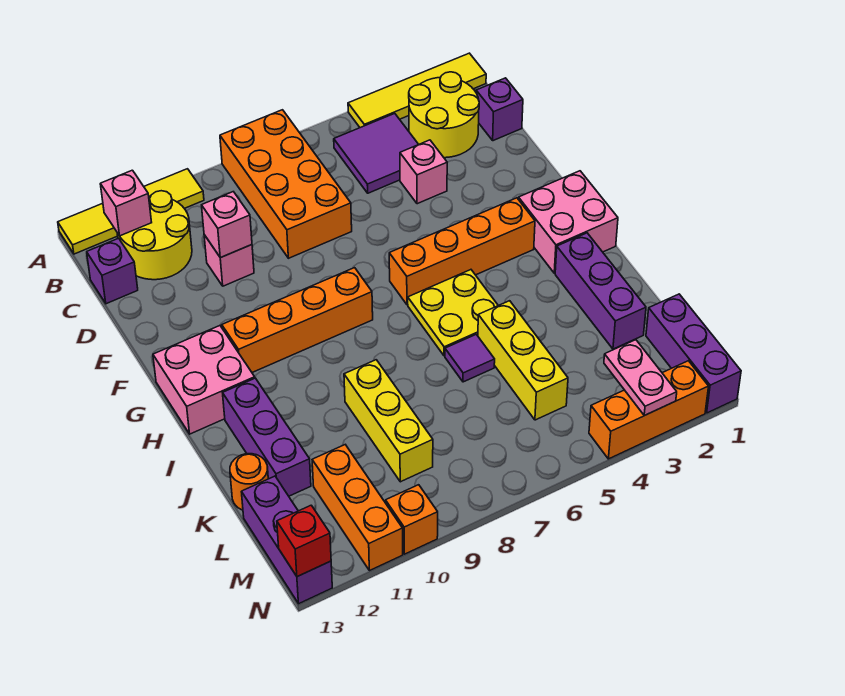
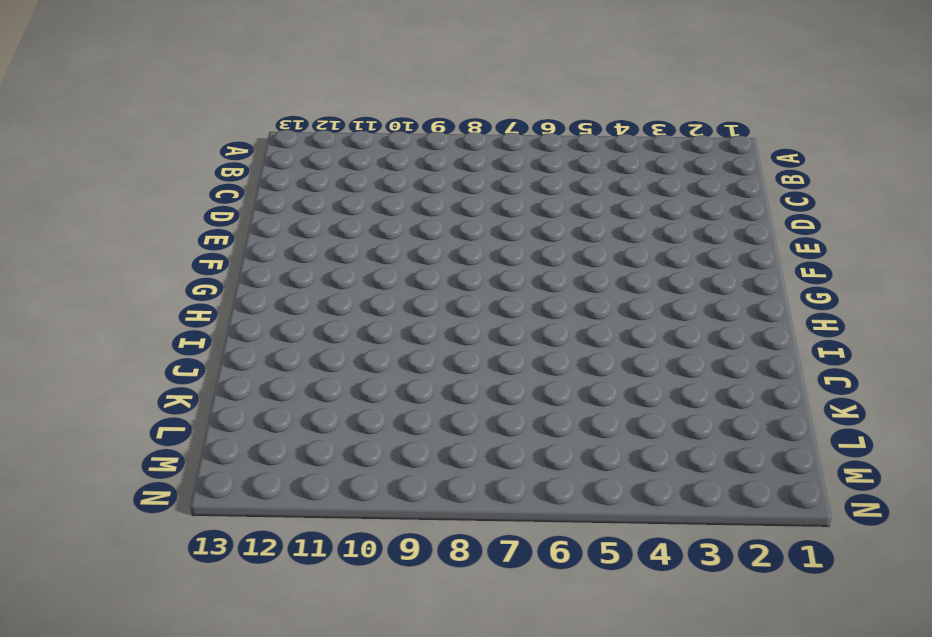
none -> yellow 1x4 tile [348,53,486,128]
none -> orange 2x4 brick [220,110,352,258]
none -> yellow 1x4 tile [58,169,204,254]
none -> yellow 2x2 round brick [409,72,479,158]

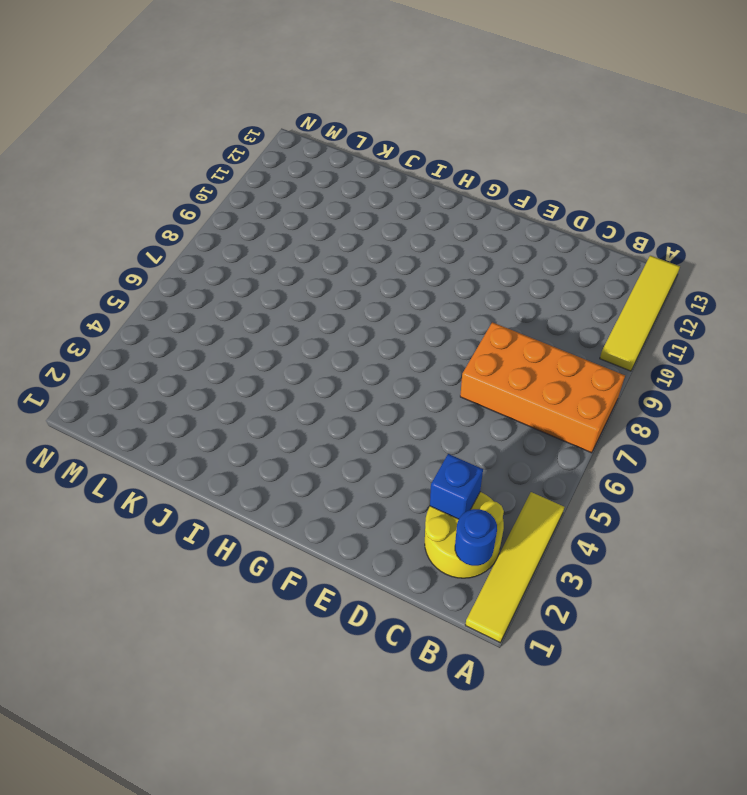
blue 1x1 round brick [455,509,497,566] -> none
blue 1x1 brick [430,454,483,519] -> none
none -> purple 2x2 tile [334,113,419,193]
none -> yellow 2x2 round brick [117,191,192,280]
none -> purple 1x1 brick [476,78,523,141]
none -> purple 1x1 brick [87,238,138,304]

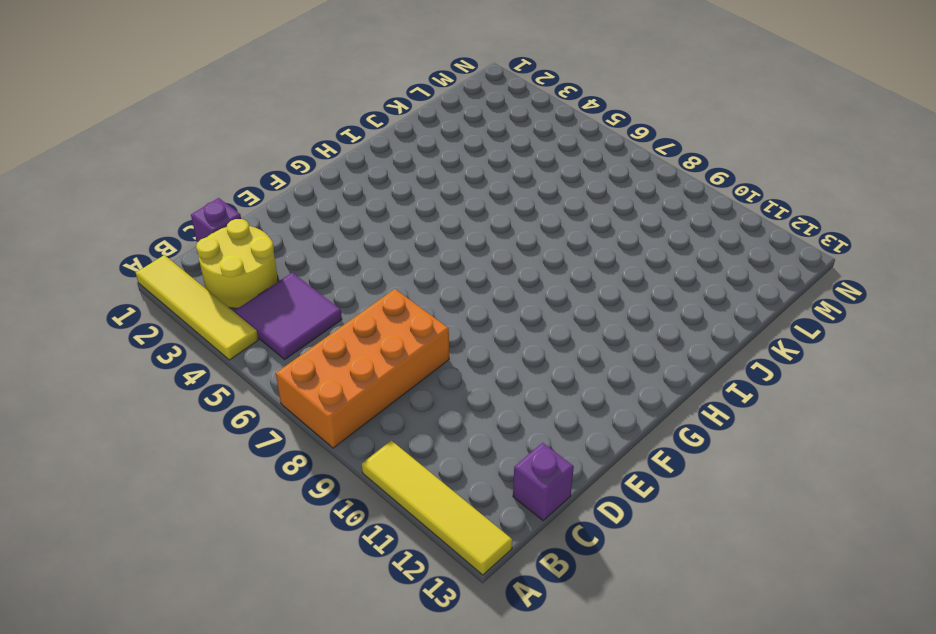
none -> yellow 2x2 round brick [117,191,192,280]
none -> pink 1x1 brick [400,140,447,204]
none -> pink 1x1 brick [204,235,254,286]
none -> pink 2x2 brick [518,171,618,273]

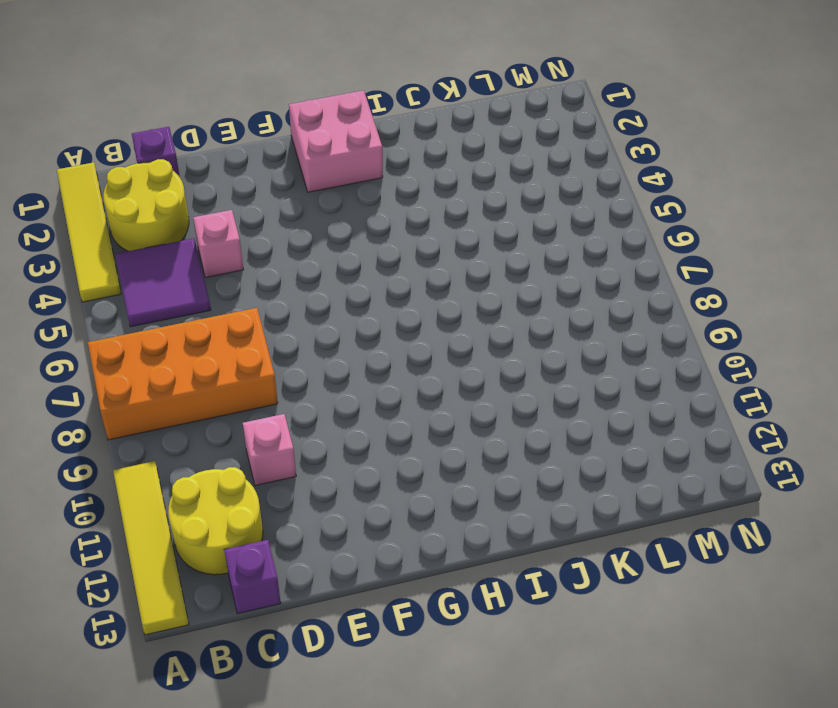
none -> orange 1x4 brick [389,198,535,305]
none -> orange 1x4 brick [222,268,373,372]
none -> pink 2x2 brick [153,326,255,434]
none -> yellow 2x2 plate [408,270,498,356]

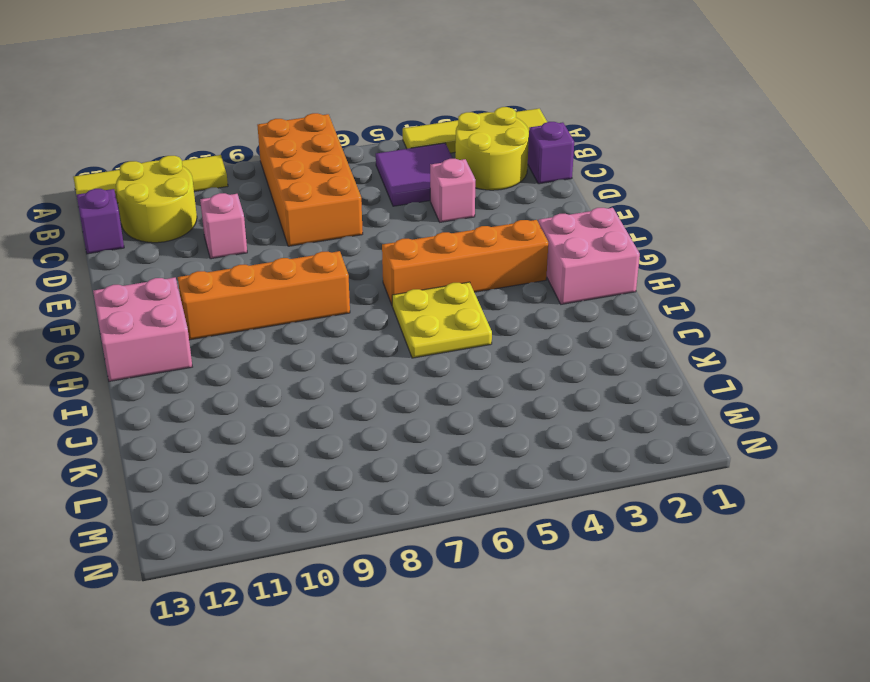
none -> purple 1x3 brick [555,233,646,349]
none -> purple 1x3 brick [223,378,311,496]
none -> yellow 1x3 brick [478,301,568,420]
none -> purple 1x1 tile [445,335,495,382]

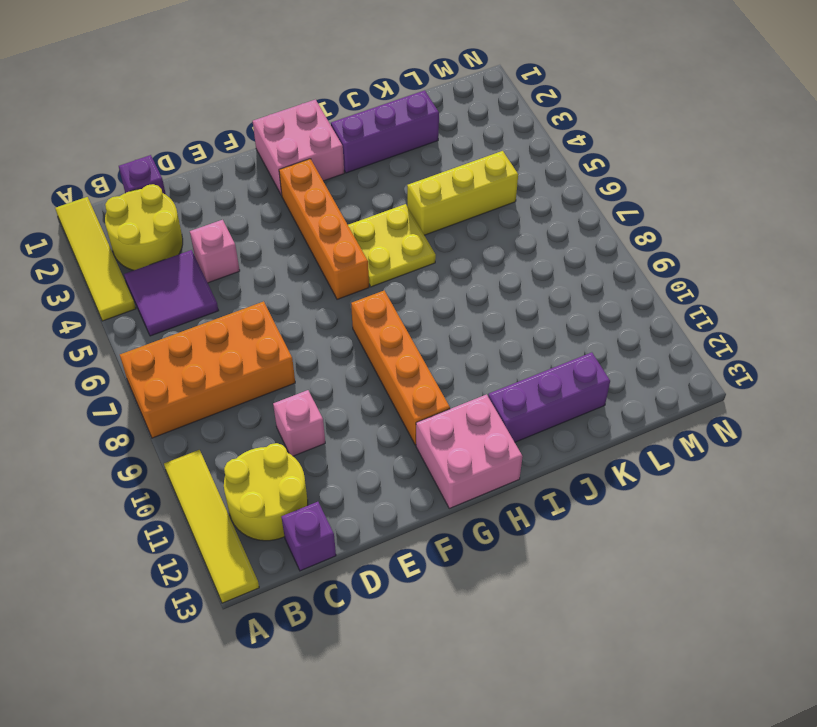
none -> purple 1x1 tile [445,335,495,382]
none -> yellow 1x3 brick [344,360,433,482]
none -> orange 1x1 round brick [230,454,268,510]
none -> purple 1x3 brick [646,294,741,413]

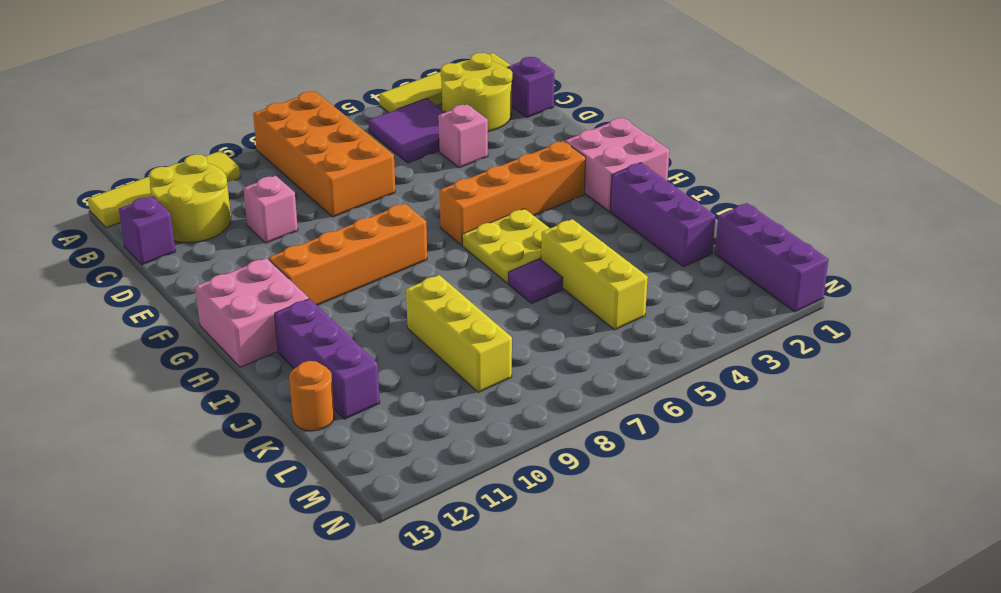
none -> orange 1x3 brick [312,445,403,571]
none -> purple 1x3 brick [242,476,332,604]
none -> orange 1x3 brick [589,361,709,459]
none -> orange 1x1 brick [386,485,438,554]

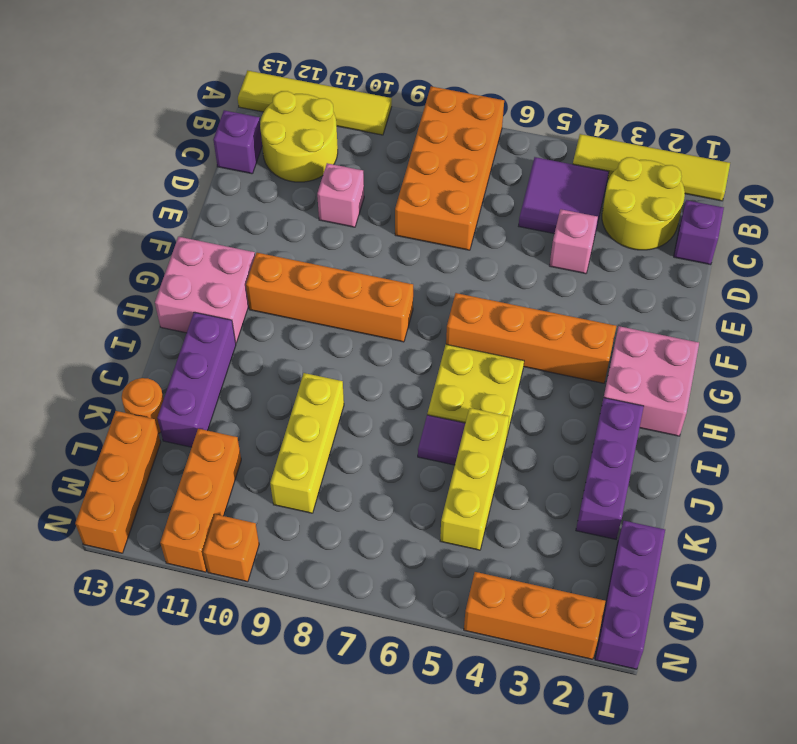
orange 1x3 brick [75,411,161,553] -> purple 1x3 brick [242,476,332,604]
none -> pink 1x1 brick [100,170,152,236]
none -> pink 1x1 brick [202,192,252,258]
none -> pink 1x2 plate [604,340,677,416]
none -> red 1x1 brick [277,505,331,577]

